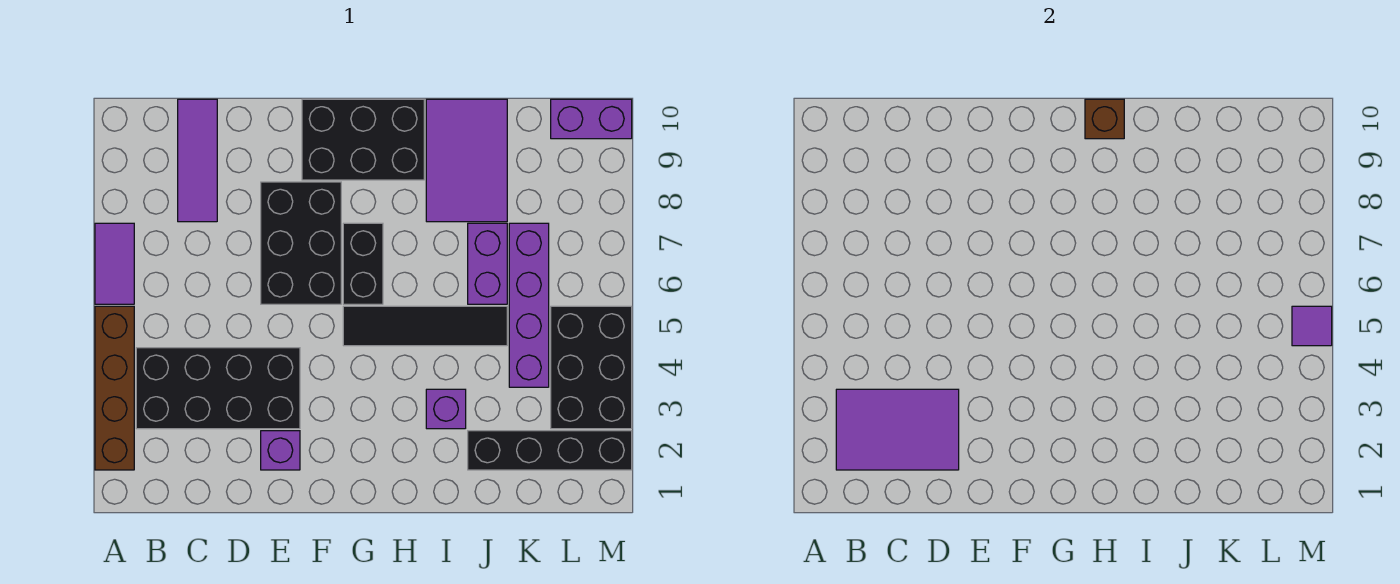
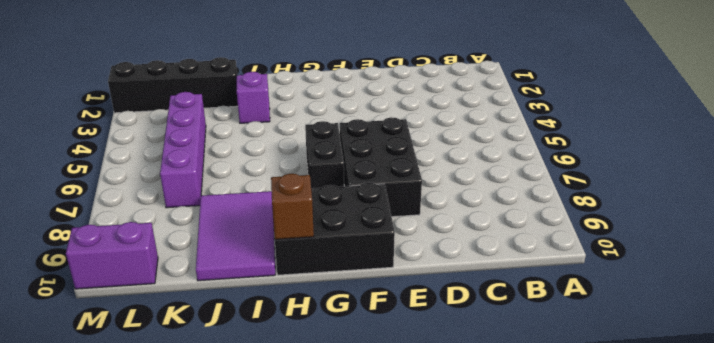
none -> brown 1x4 brick [95,306,134,470]
none -> purple 1x2 tile [95,223,134,304]
none -> black 2x4 brick [136,348,300,429]

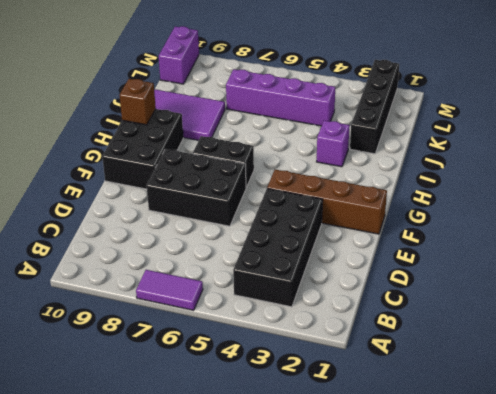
brown 1x4 brick [267,170,387,234] -> brown 1x4 brick moved to [95,306,134,470]
none -> purple 1x3 tile [178,99,217,222]
none -> purple 1x1 brick [261,431,300,470]
none -> black 1x4 tile [343,306,507,346]

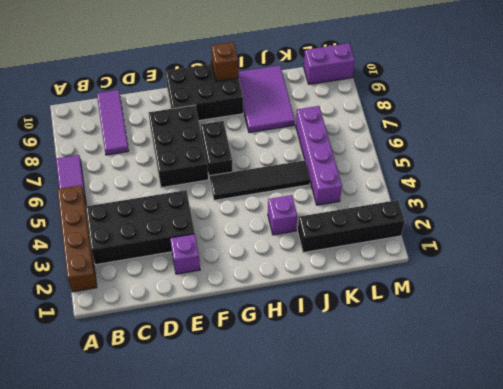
none -> purple 1x2 brick [468,223,507,304]
none -> black 2x3 brick [551,306,632,429]
none -> purple 2x3 tile [836,389,959,470]

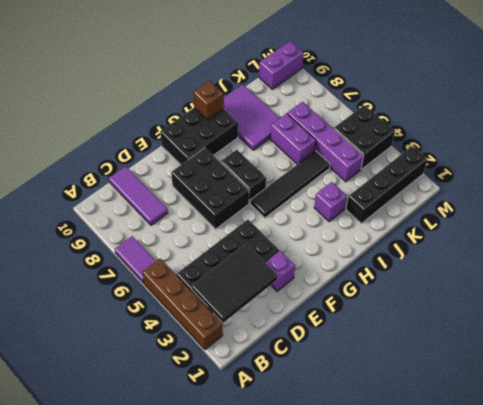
black 2x3 tile [192,244,278,323] -> purple 2x3 tile [836,389,959,470]
black 2x2 brick [334,105,395,169] -> black 2x3 brick [551,306,632,429]
none -> purple 1x1 tile [1292,306,1332,346]

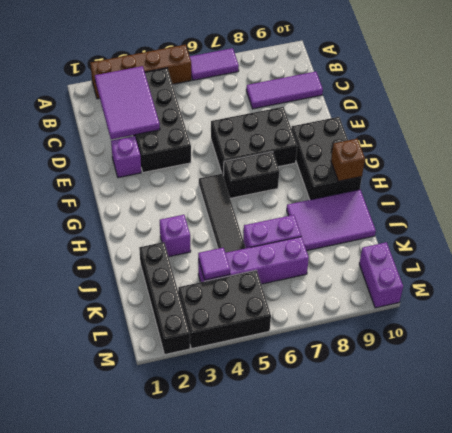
purple 1x1 tile [198,248,230,280] -> purple 1x1 tile moved to [1292,306,1332,346]

